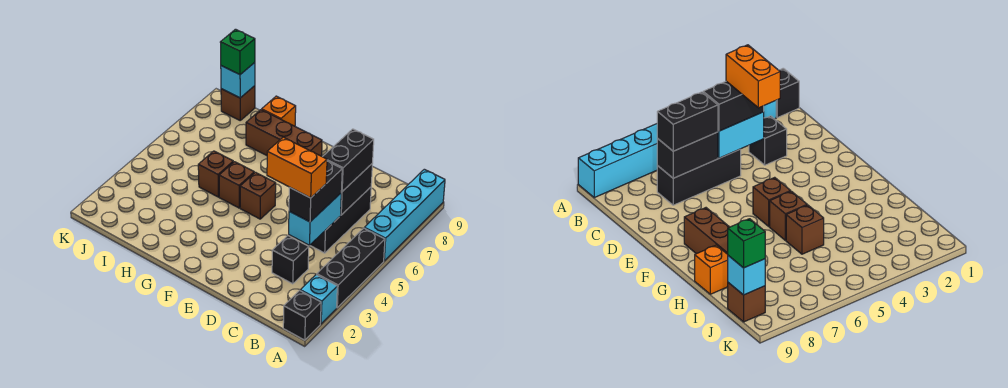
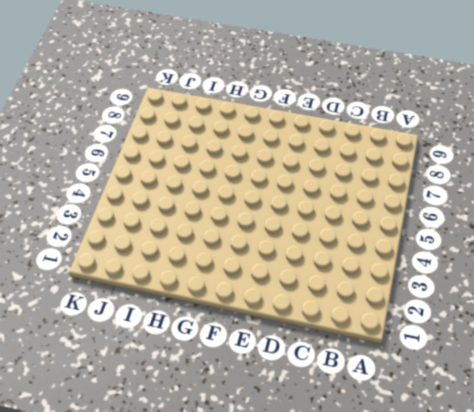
none -> black 1x1 brick [283,291,321,340]
none -> cyan 1x1 brick [300,275,337,324]
none -> black 1x3 brick [317,228,385,308]

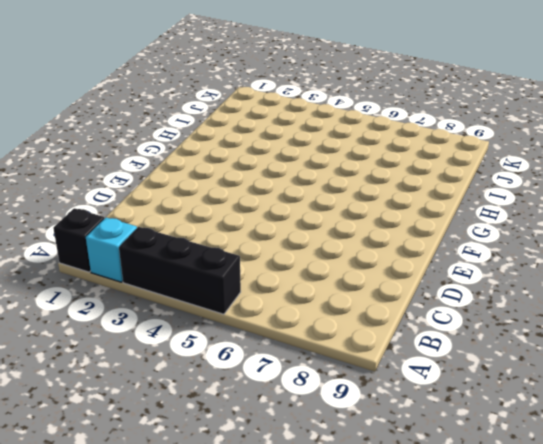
none -> cyan 1x4 brick [365,169,445,261]
none -> black 1x1 brick [272,236,309,284]
none -> black 1x3 brick [310,187,371,253]

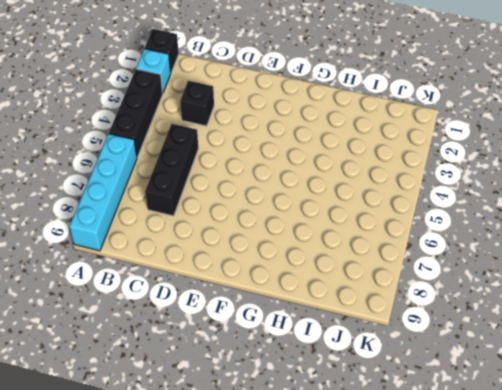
none -> brown 1x1 brick [240,172,276,219]
none -> brown 1x3 brick [246,110,322,156]
none -> brown 1x1 brick [219,162,254,208]

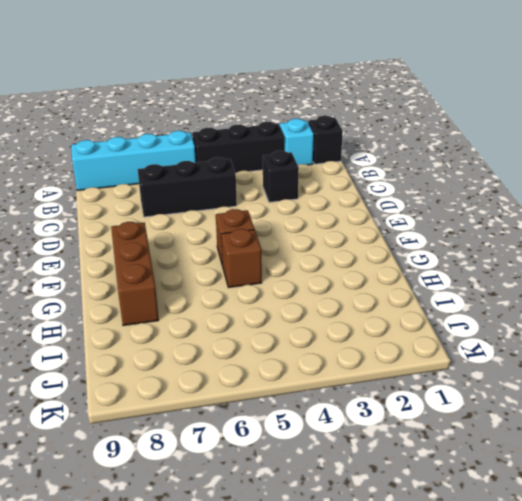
none -> brown 1x1 brick [198,151,233,197]
none -> orange 1x1 brick [262,96,296,126]
none -> brown 1x1 brick [221,86,255,120]

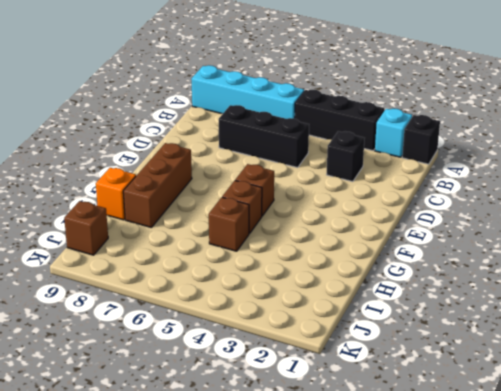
none -> cyan 1x2 brick [289,193,341,245]
none -> black 1x2 brick [341,163,373,215]
none -> cyan 1x1 brick [221,63,255,98]

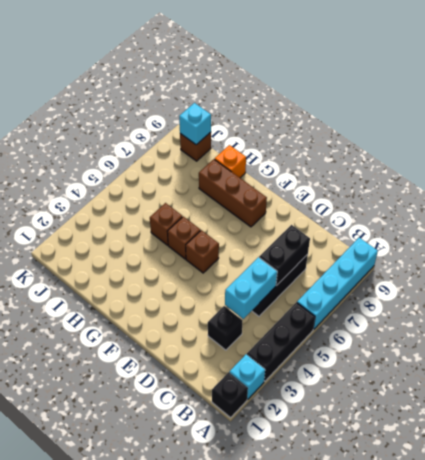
none -> black 1x2 brick [289,161,342,222]
none -> black 1x2 brick [323,129,374,192]
none -> green 1x1 brick [220,29,255,75]

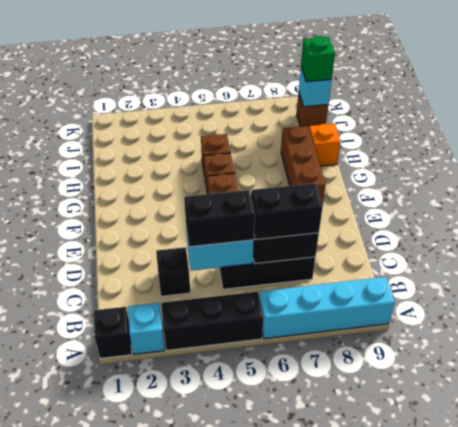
none -> orange 1x2 brick [267,137,327,198]

